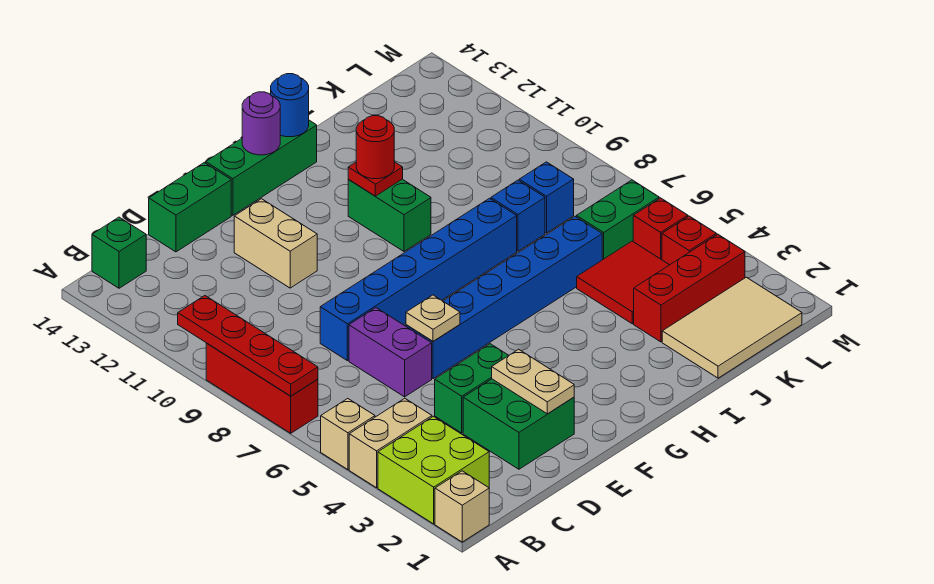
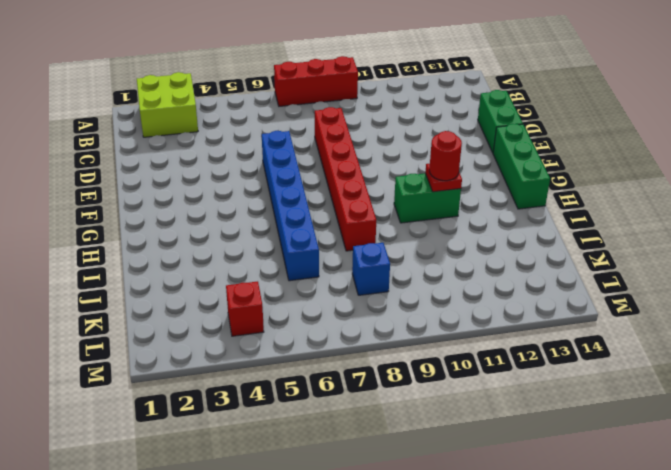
red 1x6 brick [315,107,376,251] -> blue 1x6 brick [320,198,517,361]
none -> tan 1x1 brick [435,471,489,542]
none -> tan 1x2 brick [349,398,432,488]
none -> tan 1x1 brick [321,399,375,470]
none -> green 1x1 brick [92,217,146,288]

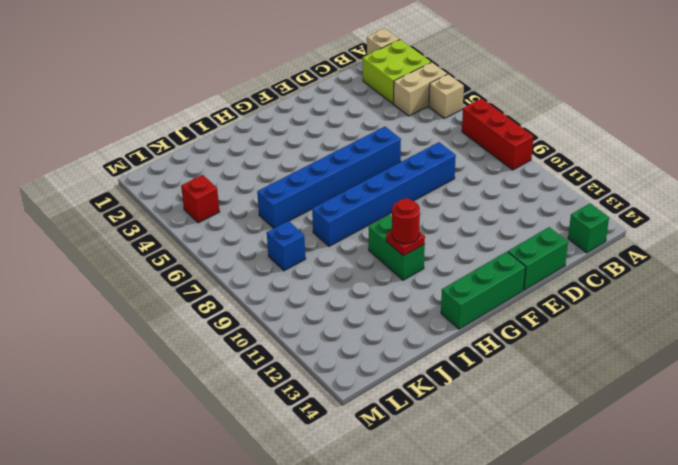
none -> green 2x2 brick [463,379,574,469]
none -> green 1x2 brick [435,344,509,433]
none -> purple 1x2 brick [349,308,432,397]
none -> tan 1x2 brick [234,199,317,288]

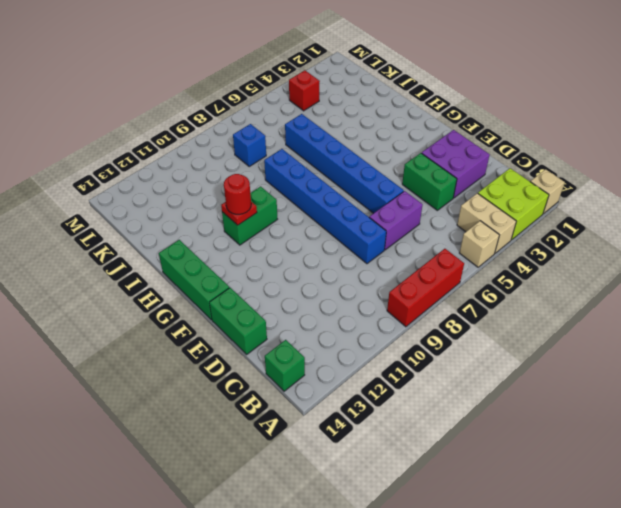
purple 2x2 brick [422,130,490,198] -> green 2x2 brick [463,379,574,469]
none -> tan 1x2 brick [234,199,317,288]
none -> tan 2x3 tile [662,277,802,378]
none -> red 1x3 brick [634,234,745,342]
none -> red 2x2 tile [577,241,669,324]

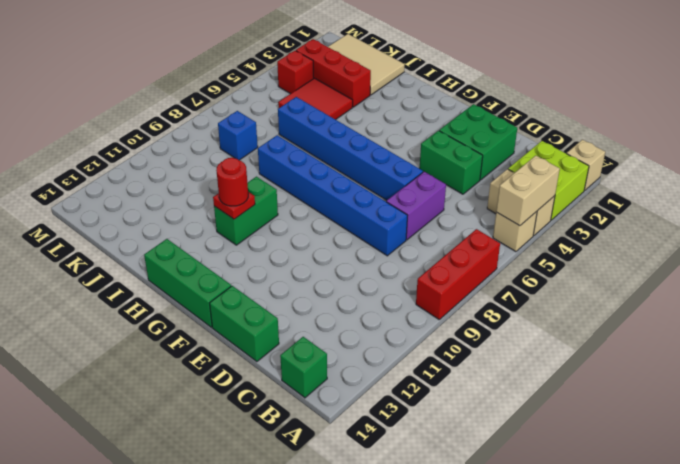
tan 1x2 brick [496,156,560,226] -> tan 1x2 brick moved to [234,199,317,288]
none -> blue 1x1 brick [491,180,545,251]
none -> green 1x2 brick [576,180,659,260]
none -> red 1x1 brick [633,198,688,260]
none -> red 1x4 plate [178,296,318,396]

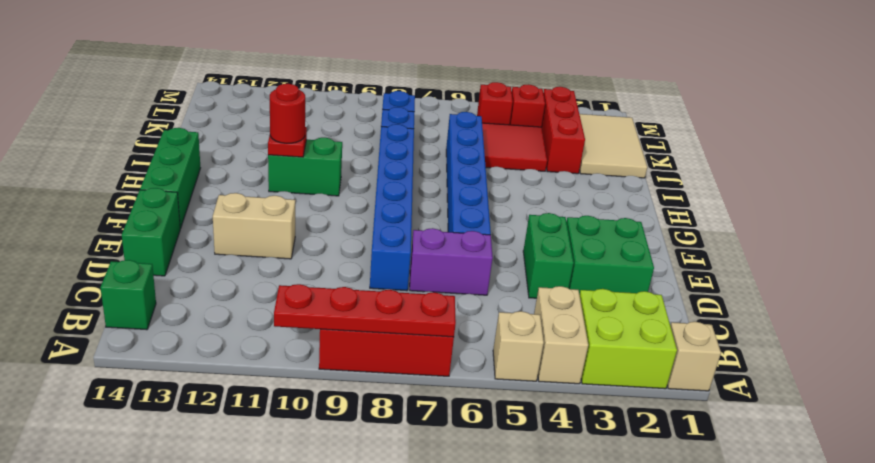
none -> green 1x2 brick [576,180,659,260]
none -> tan 1x2 plate [492,349,574,414]
none -> tan 1x1 plate [406,295,460,341]
none -> purple 1x1 round brick [242,92,280,155]

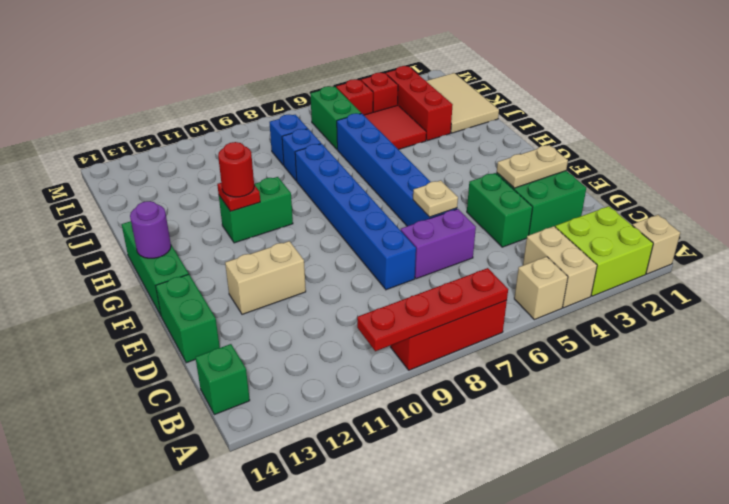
none -> blue 1x1 round brick [271,74,309,137]

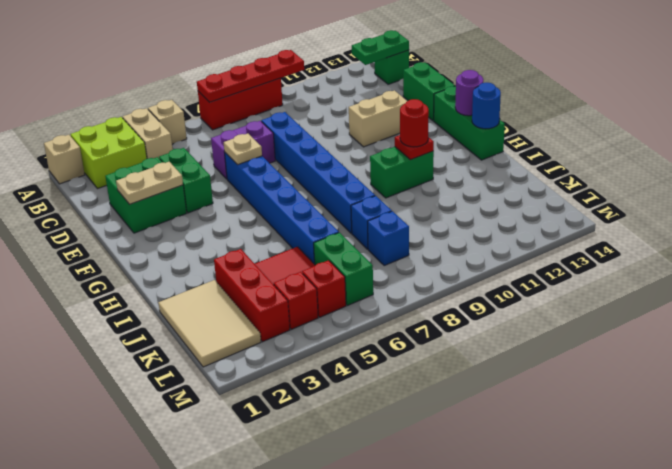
green 1x2 plate [352,30,409,65] -> none

